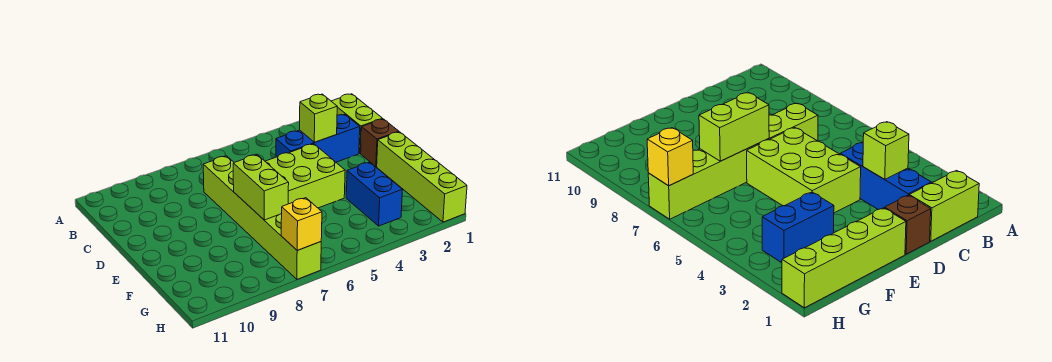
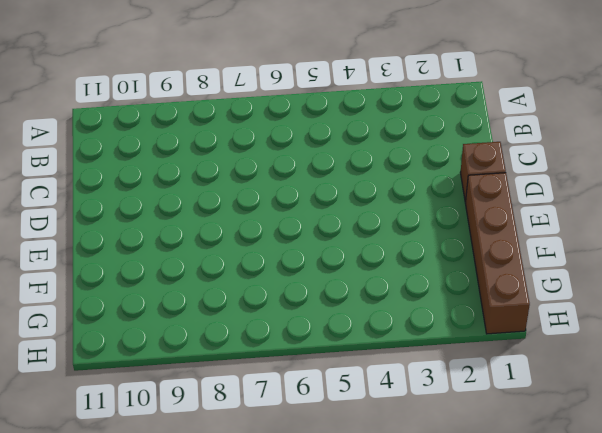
brown 1x4 brick [465,173,530,334] -> lime 1x4 brick [377,132,467,222]
none -> lime 1x2 brick [331,94,383,153]
none -> blue 1x3 brick [276,114,360,162]

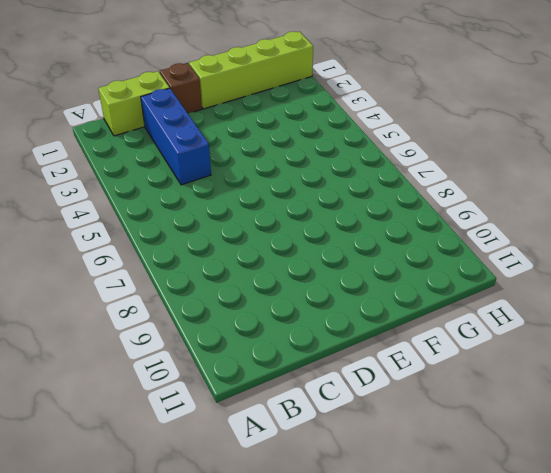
none -> lime 1x6 brick [203,156,321,279]
none -> lime 2x3 brick [265,144,345,208]

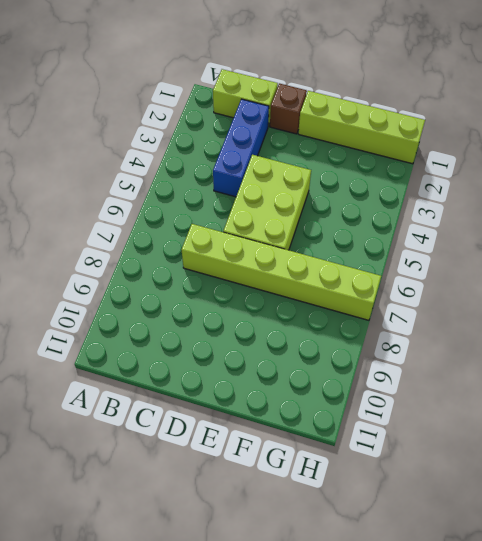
none -> blue 1x2 brick [346,162,403,226]
none -> lime 1x1 brick [300,94,337,142]

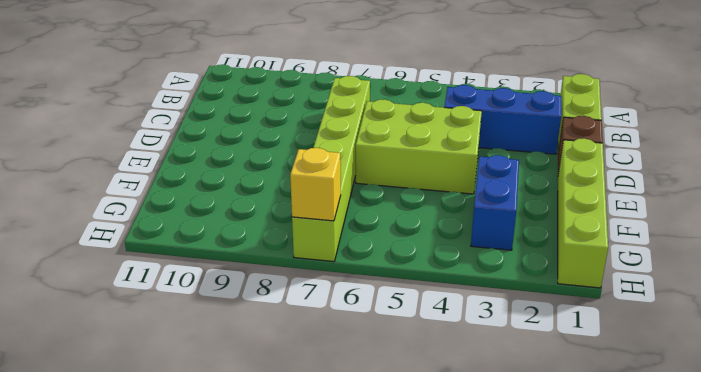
none -> lime 1x1 brick [300,94,337,142]
none -> lime 1x2 brick [233,155,289,220]

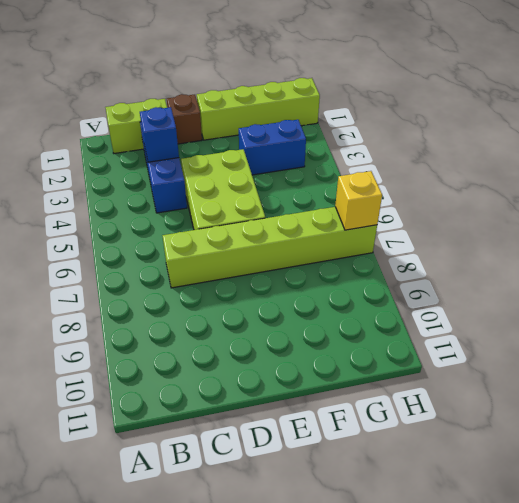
blue 1x1 brick [140,107,179,162] -> lime 1x1 brick [300,94,337,142]
none -> lime 1x2 brick [233,155,289,220]

